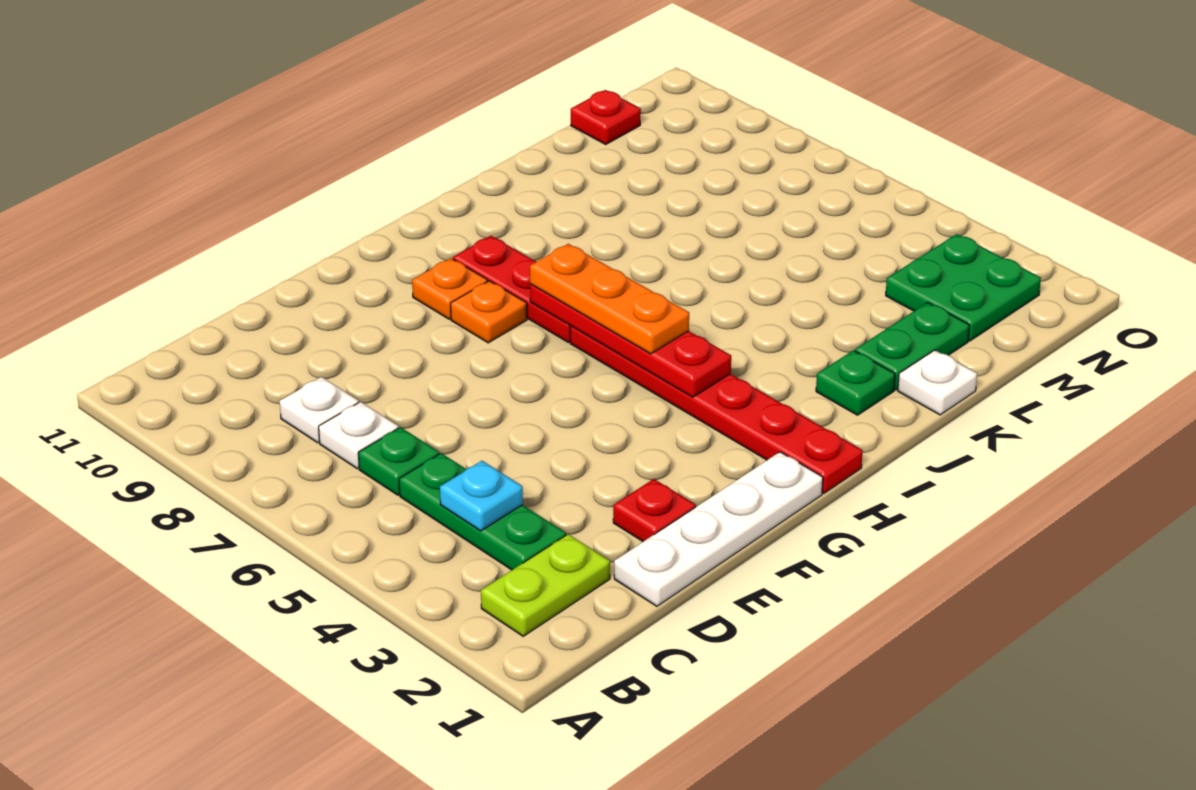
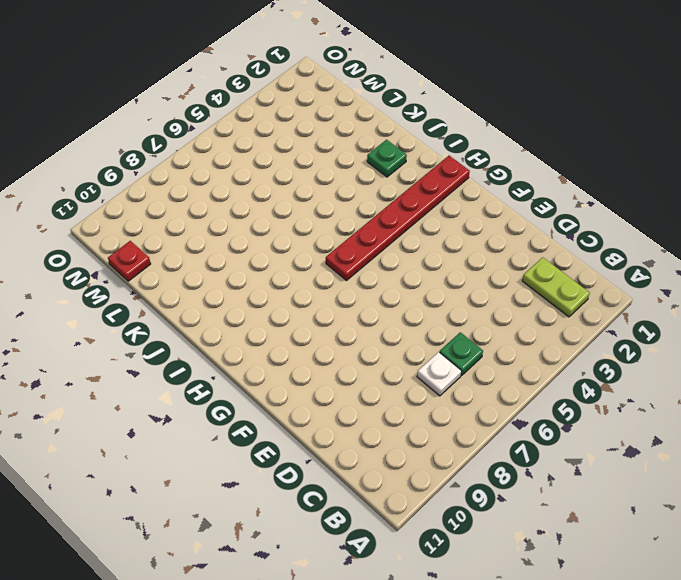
none -> green 1x3 plate [399,453,566,570]
none -> white 1x1 plate [280,377,359,443]
none -> white 1x4 plate [614,452,823,606]

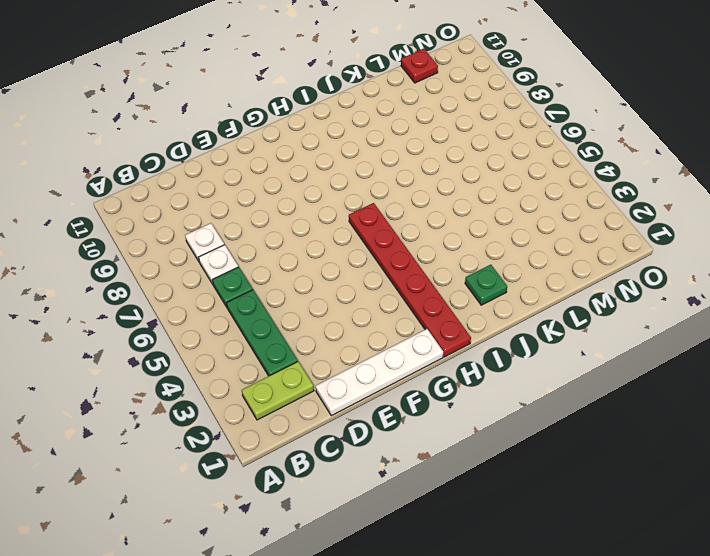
none -> red 1x1 plate [613,479,696,542]
none -> orange 1x1 plate [451,281,527,343]
none -> orange 1x1 plate [412,258,488,319]

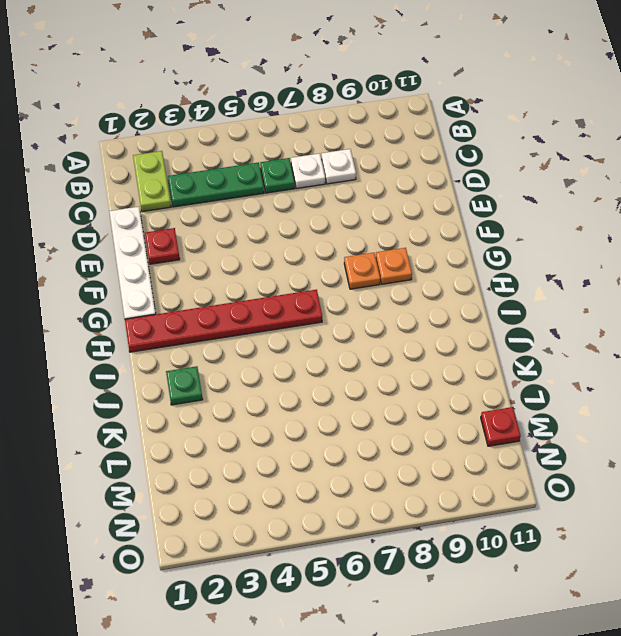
none -> red 1x3 plate [453,236,570,342]
none -> white 1x1 plate [898,350,977,415]
none -> green 1x2 plate [855,303,969,390]

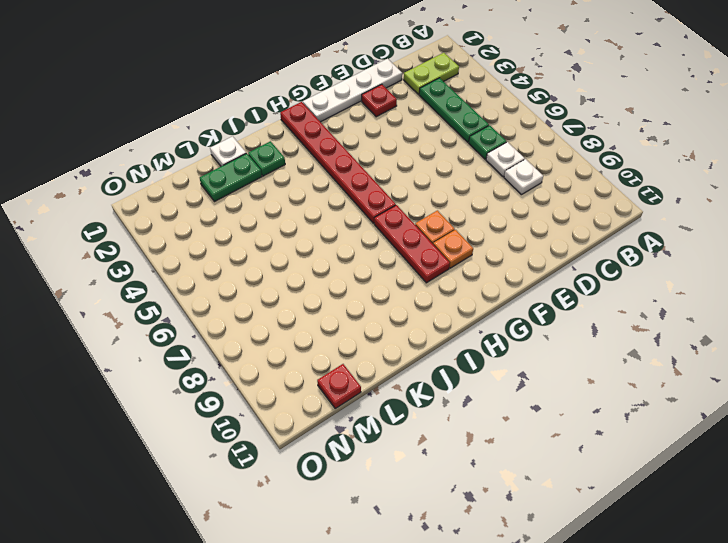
none -> green 2x2 plate [886,234,1041,341]
none -> cyan 1x1 plate [440,461,523,531]
none -> red 1x4 plate [530,284,731,397]

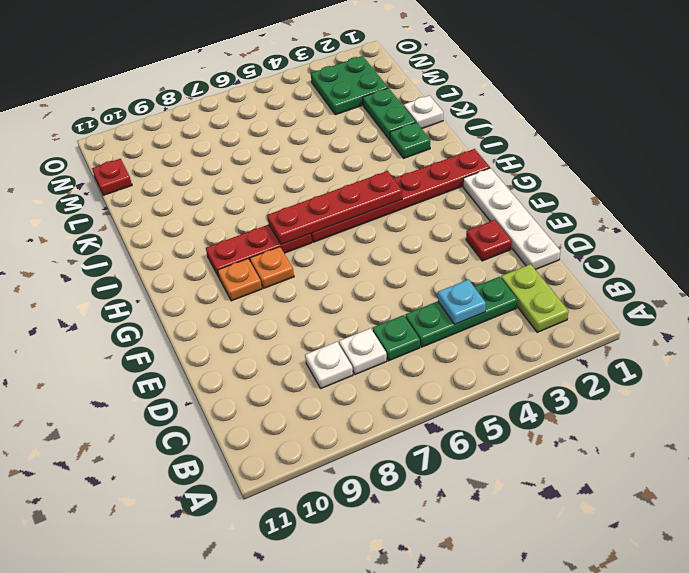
none -> orange 1x3 plate [530,244,689,354]

